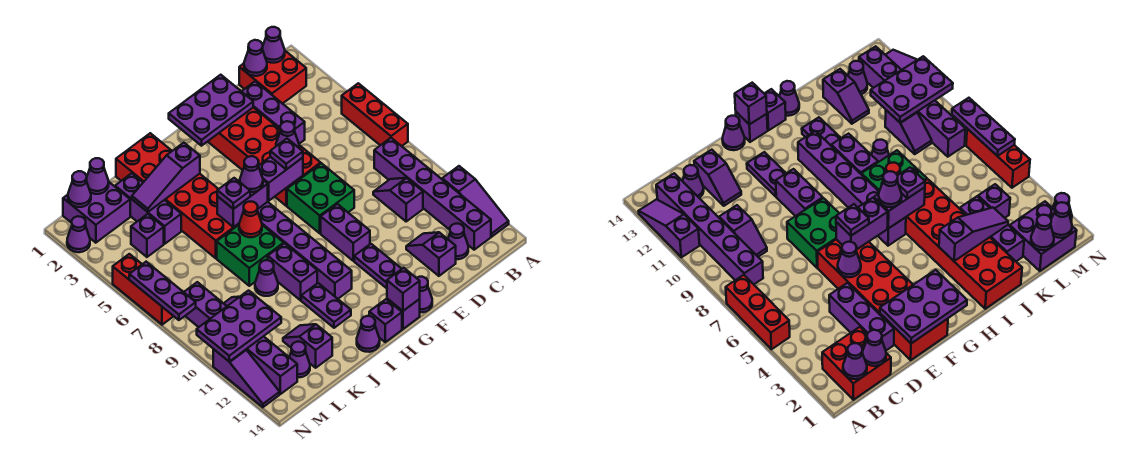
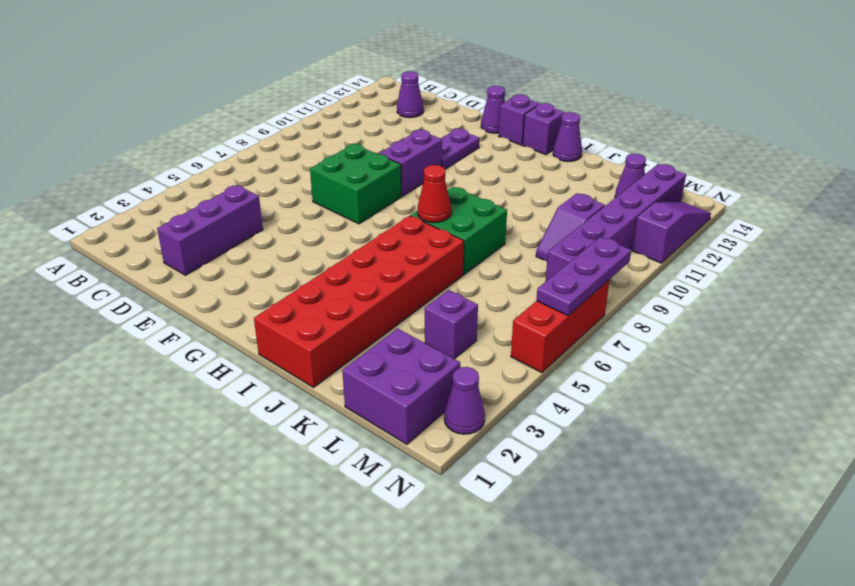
none -> red 1x3 brick [342,83,408,146]
none -> purple 1x3 slope [442,166,509,237]
none -> red 2x2 brick [239,51,306,104]
none -> purple 1x6 brick [374,138,491,250]

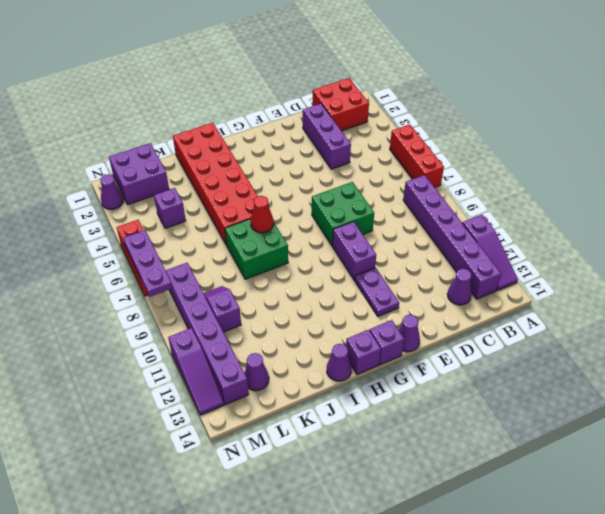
none -> purple 1x2 slope [373,178,423,221]
none -> purple 1x2 slope [406,232,456,276]
none -> red 2x6 brick [208,107,321,206]
none -> purple 1x6 brick [258,202,352,299]

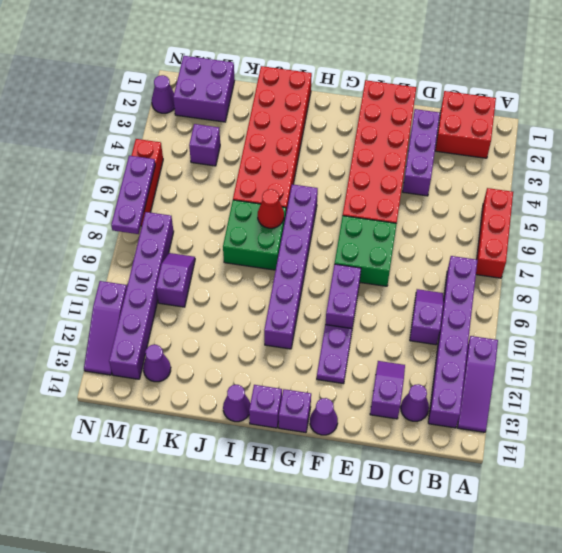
none -> purple 1x2 brick [268,243,317,300]
none -> purple 1x2 plate [301,283,351,328]
none -> purple 1x1 cone [255,260,278,296]
none -> purple 1x3 brick [115,173,181,244]

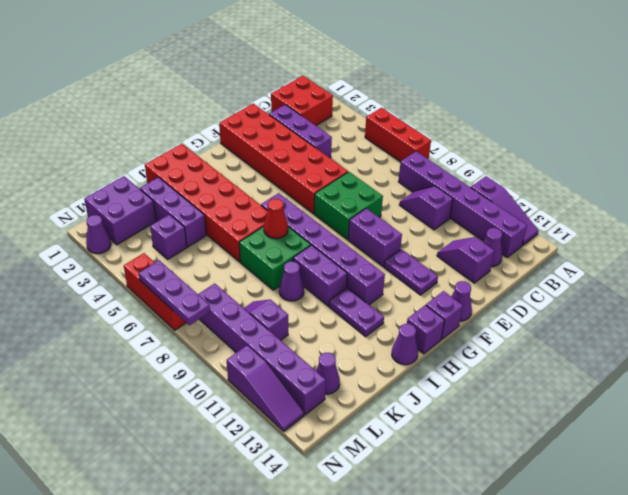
none -> purple 1x2 slope [283,324,332,368]
none -> purple 1x1 cone [263,27,285,63]
none -> purple 1x1 cone [244,40,267,76]
none -> purple 2x3 plate [169,75,253,146]

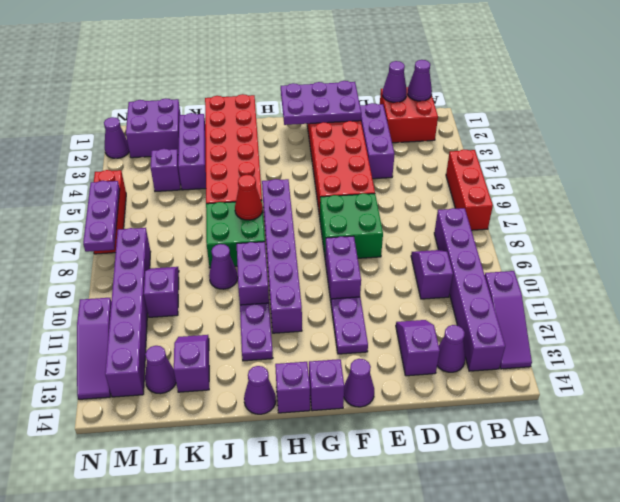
none -> purple 1x1 cone [276,121,299,148]
none -> purple 1x2 brick [258,157,303,201]
none -> purple 1x1 brick [387,268,420,311]
none -> purple 1x2 brick [217,180,268,227]

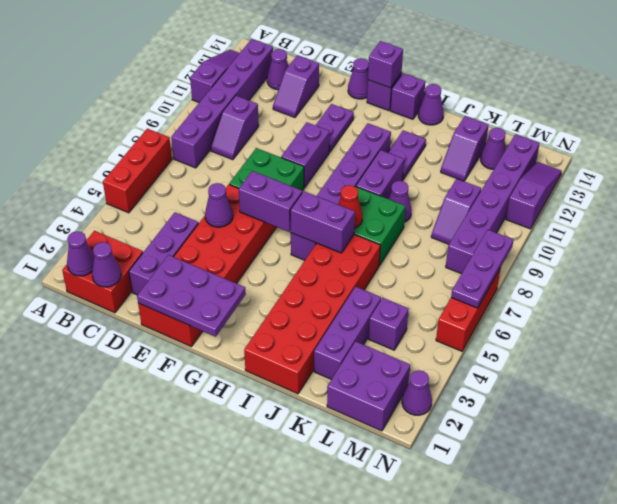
none -> purple 1x3 slope [132,143,200,212]
none -> purple 1x1 cone [87,158,109,194]
none -> purple 2x3 plate [197,291,281,361]
none -> purple 1x1 cone [68,171,91,207]

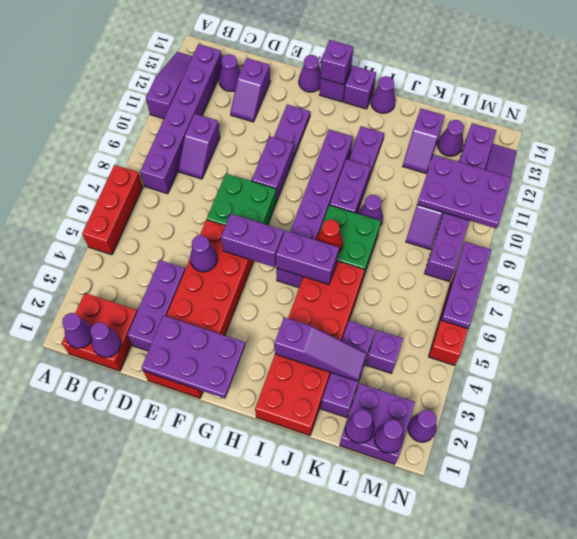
none -> purple 1x1 plate [270,139,303,170]
none -> purple 1x1 cone [240,156,263,192]
none -> purple 1x1 plate [217,178,250,209]

